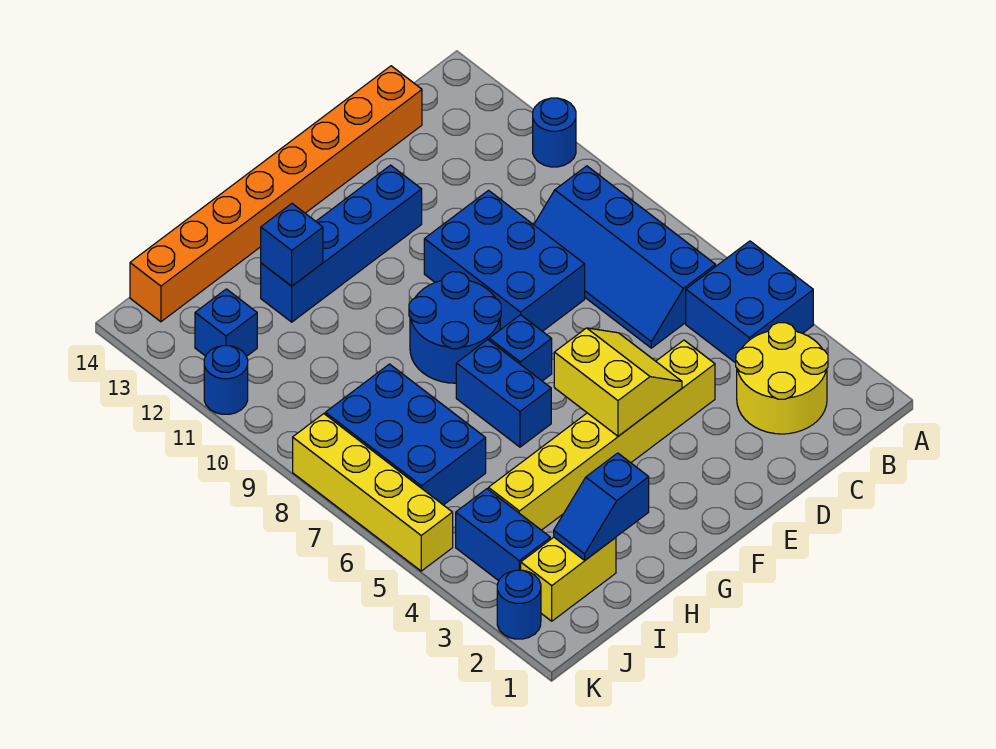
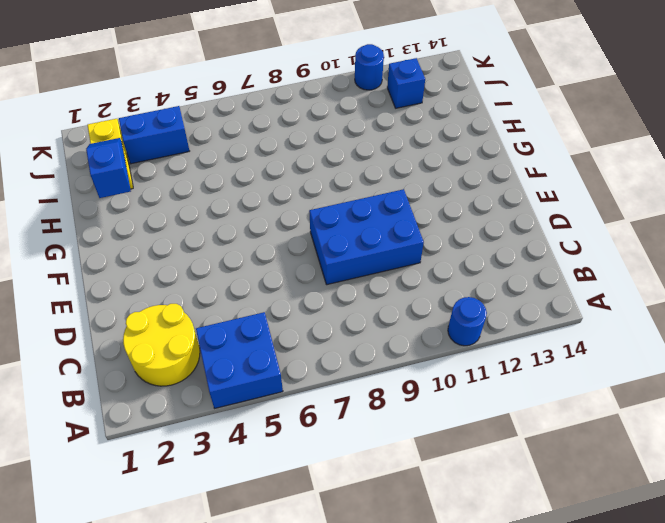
none -> blue 2x4 slope [534,166,716,348]
none -> orange 1x8 brick [130,66,422,322]
none -> yellow 1x6 brick [488,340,715,530]

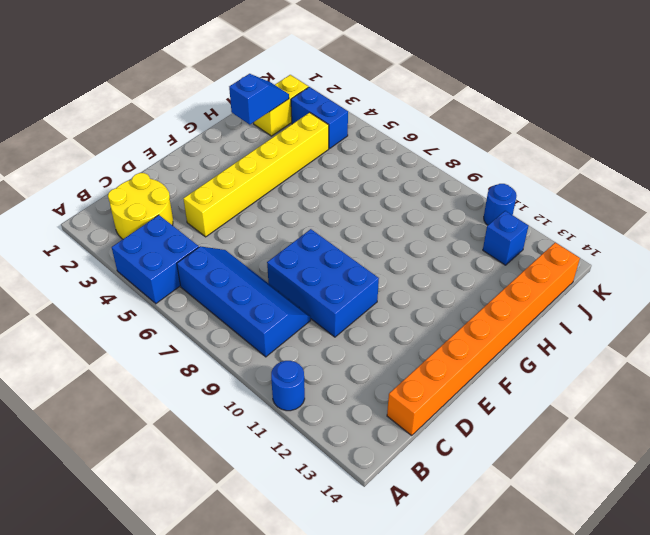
none -> blue 1x4 brick [261,165,422,322]
none -> blue 1x1 brick [489,315,552,381]
none -> blue 2x2 round brick [409,272,501,383]

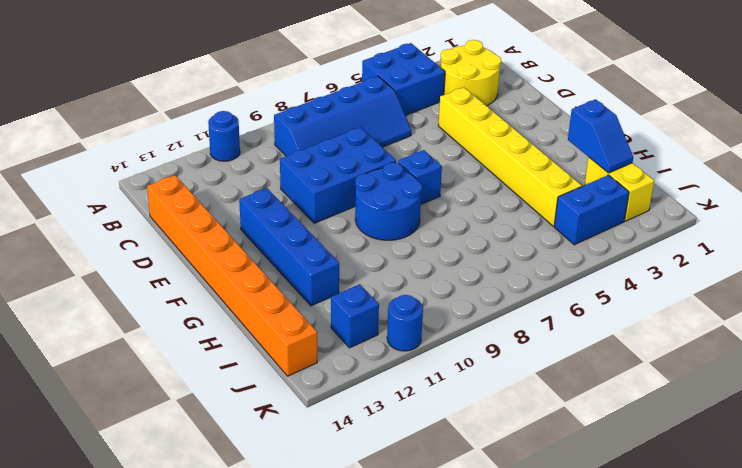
none -> blue 1x2 brick [456,340,551,447]
none -> blue 2x3 brick [325,364,486,505]
none -> blue 1x1 round brick [497,570,541,639]

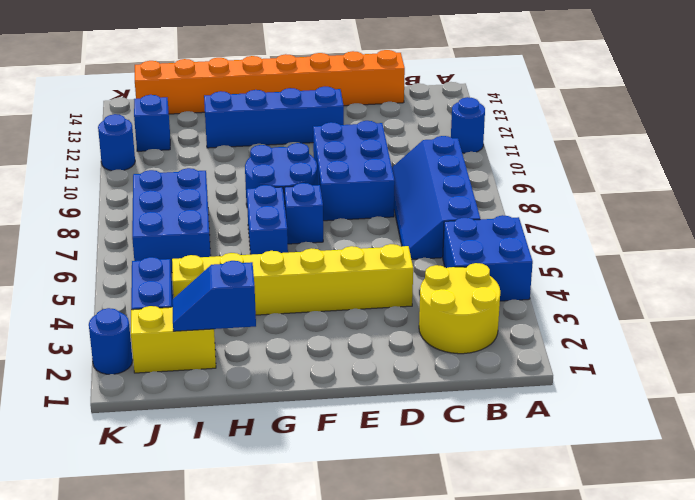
none -> yellow 1x4 brick [293,414,453,571]
none -> yellow 2x2 slope [554,328,682,436]
none -> blue 1x1 brick [261,204,323,286]

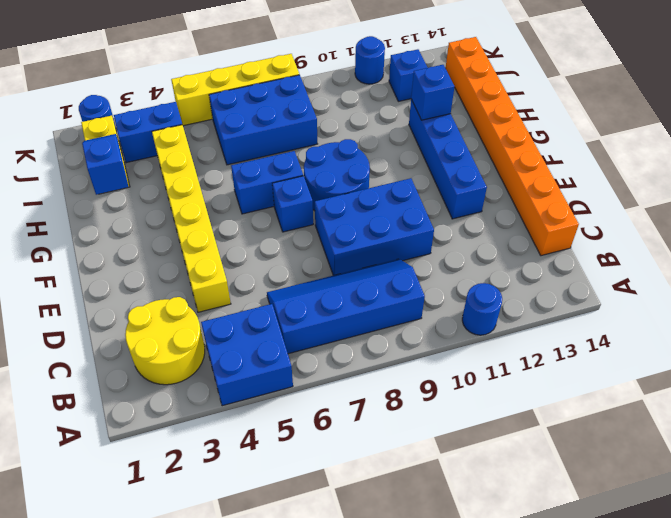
none -> yellow 2x2 slope [554,328,682,436]

